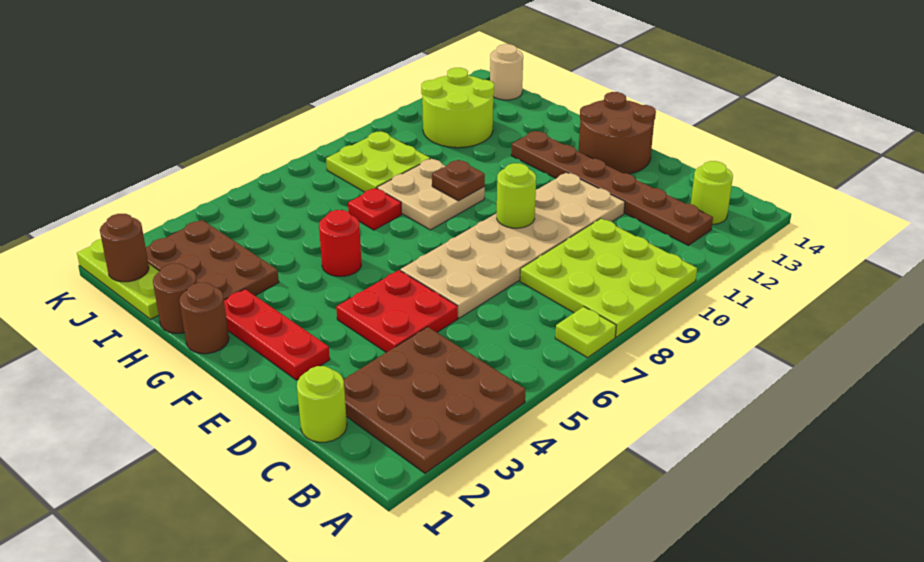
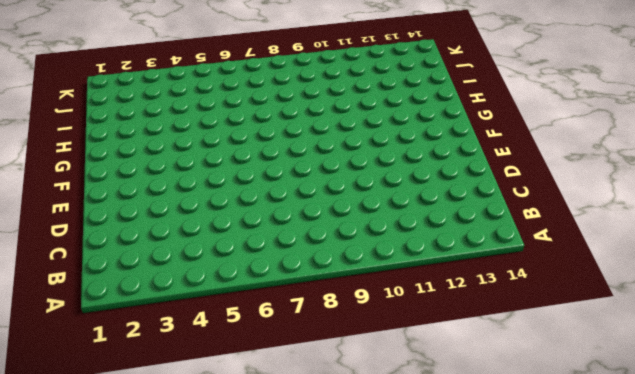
none -> brown 3x3 plate [343,327,525,473]
none -> lime 1x1 plate [555,307,616,358]
none -> lime 3x3 plate [520,218,697,337]

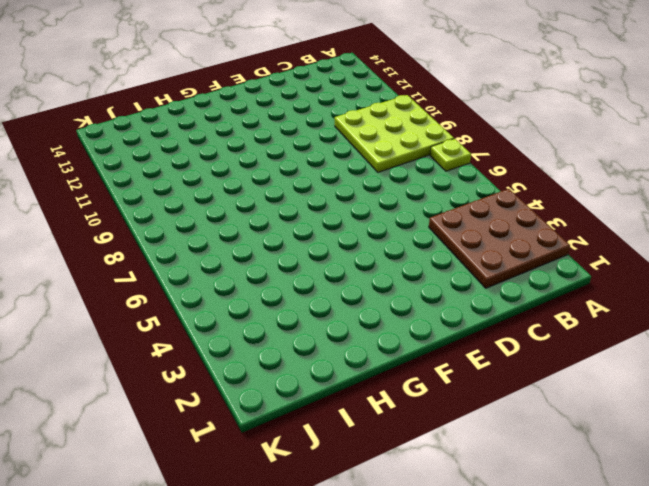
none -> brown 1x6 plate [511,131,713,245]
none -> lime 1x1 round brick [691,161,733,224]
none -> lime 1x1 round brick [297,366,347,442]

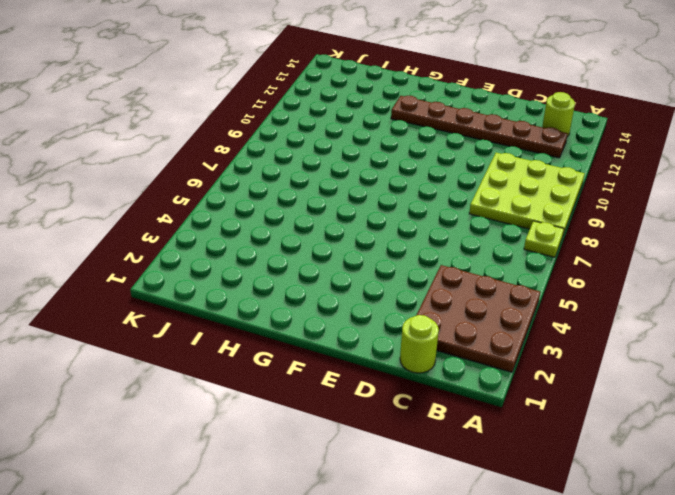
none -> red 2x2 plate [336,270,458,352]
none -> tan 2x6 plate [400,172,625,318]
none -> red 1x3 plate [224,289,330,380]

